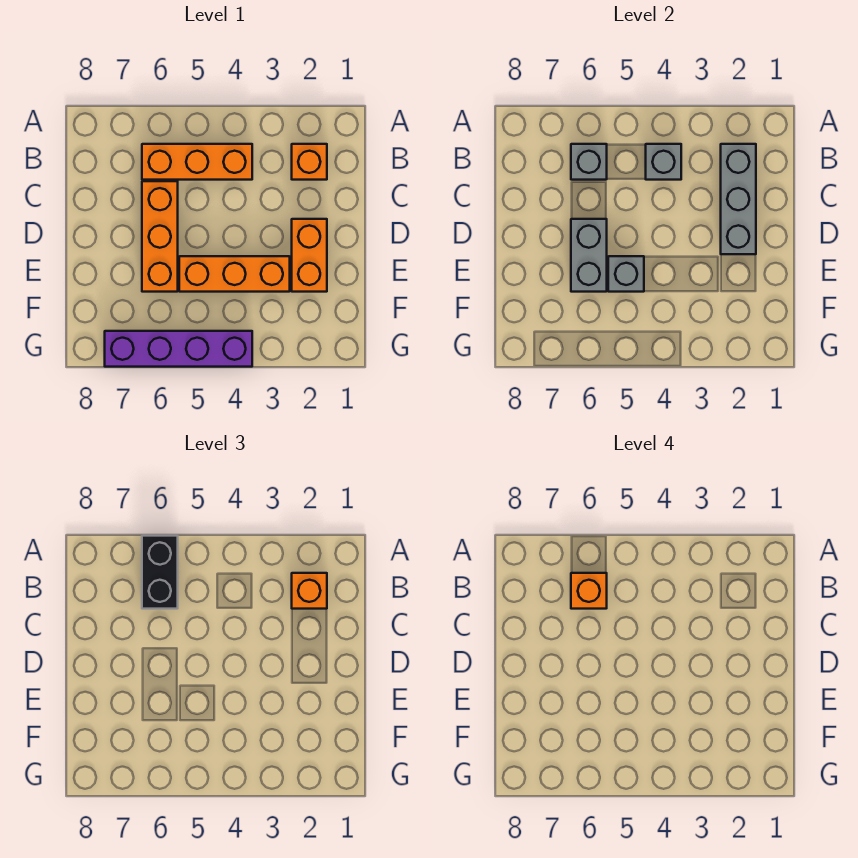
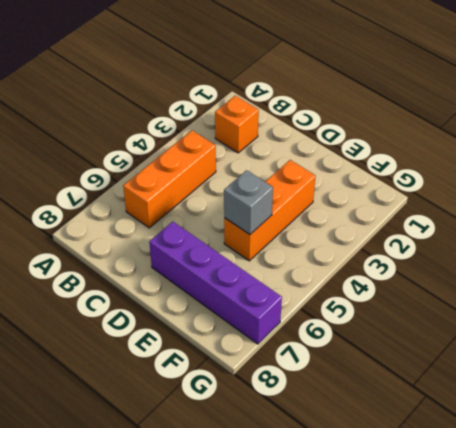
purple 1x4 brick [149,222,282,344] -> purple 1x4 brick turned to [105,331,252,367]
none -> orange 1x3 brick [142,181,178,292]
none -> orange 1x2 brick [292,219,327,292]
none -> grey 1x3 brick [721,144,756,254]

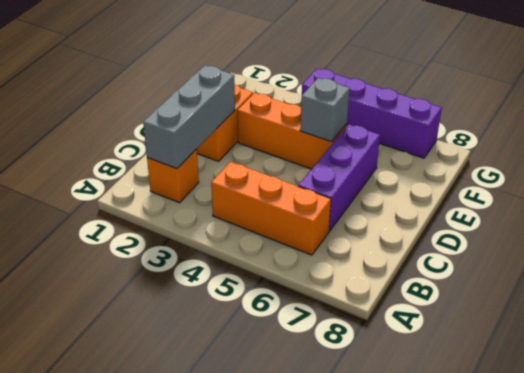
purple 1x3 brick [298,124,380,231] -> orange 1x3 brick [142,181,178,292]
none -> grey 1x1 brick [646,144,681,180]
none -> grey 1x1 brick [571,144,607,180]
none -> grey 1x2 brick [571,219,607,292]

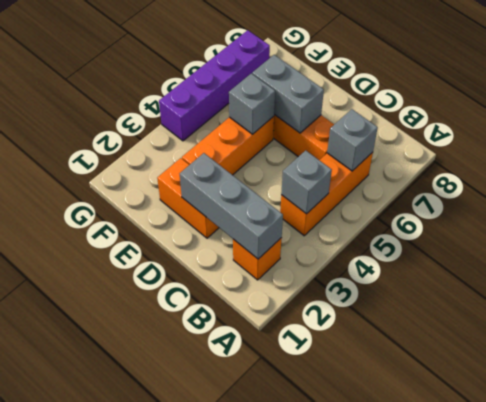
none -> black 1x2 brick [142,536,178,609]
none -> orange 1x1 brick [292,573,327,609]
none -> orange 1x1 brick [571,573,607,609]

